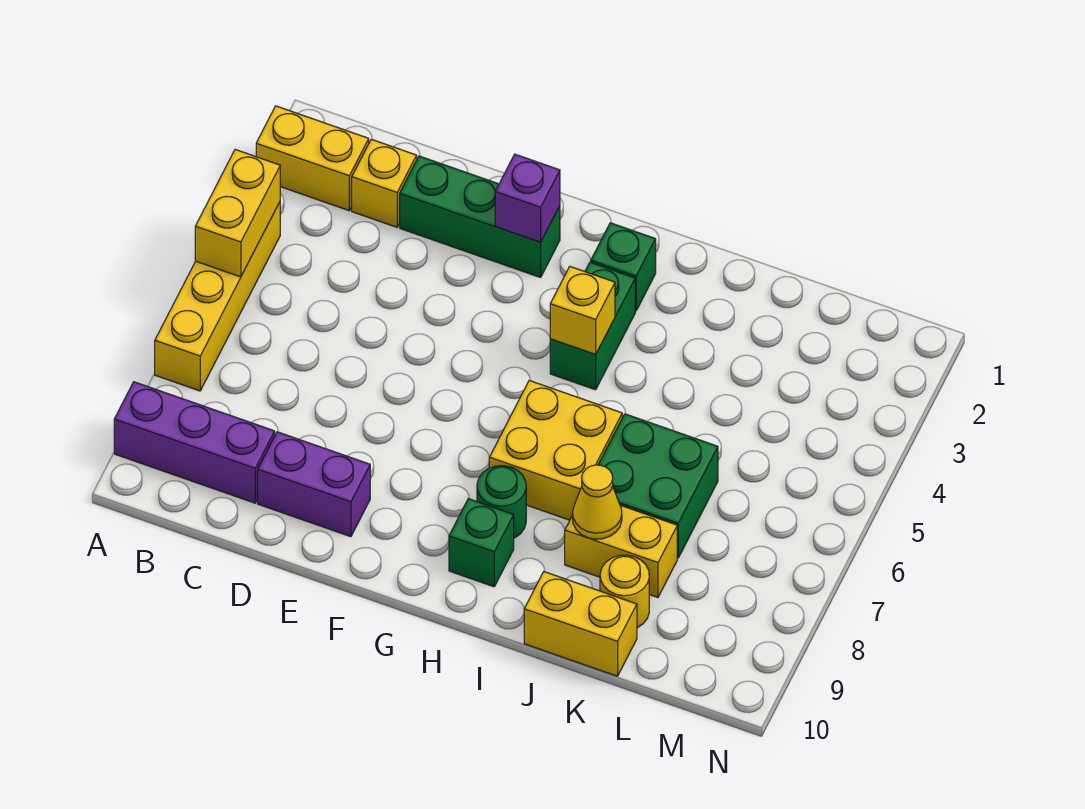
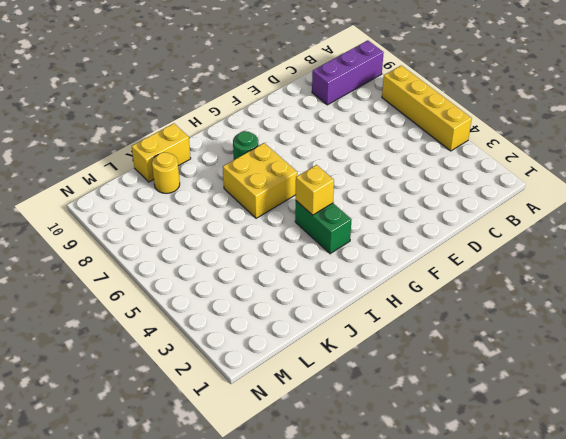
none -> yellow 1x2 brick [256,106,369,211]
none -> yellow 1x1 brick [352,139,417,227]
none -> green 1x3 brick [400,156,560,277]

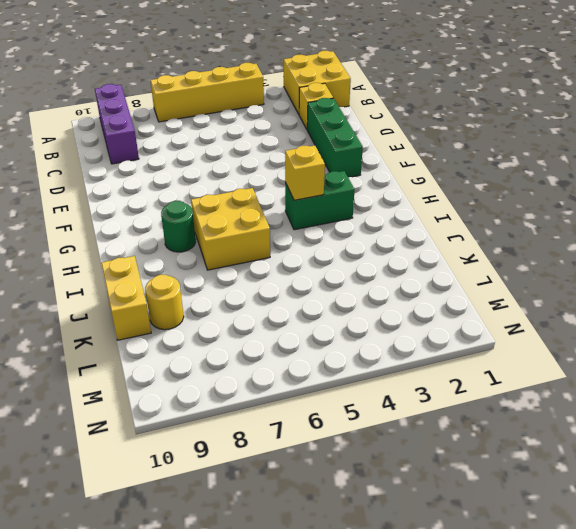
yellow 2x2 brick [284,51,351,114] -> yellow 1x2 brick [256,106,369,211]
none -> purple 1x2 brick [258,432,370,537]
none -> green 1x1 brick [591,223,656,311]
none -> green 1x1 brick [449,499,514,587]

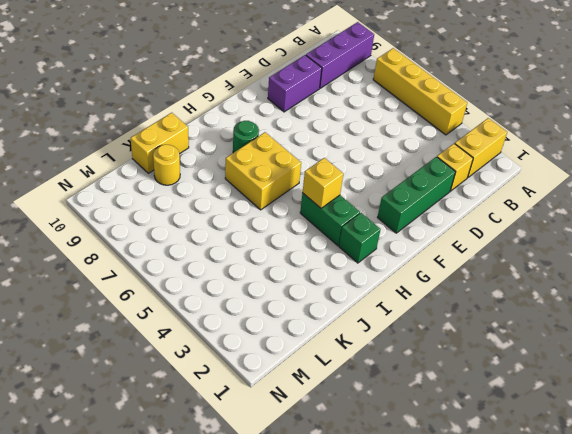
none -> green 1x1 brick [449,499,514,587]
none -> green 2x2 brick [599,414,718,558]
none -> yellow 1x2 brick [565,505,677,597]

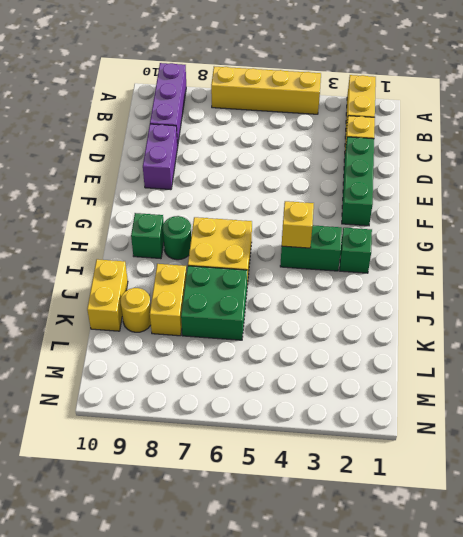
none -> yellow 1x2 brick [195,150,280,277]
none -> purple 1x1 brick [495,154,560,242]
none -> yellow 1x1 cone [573,465,622,539]

